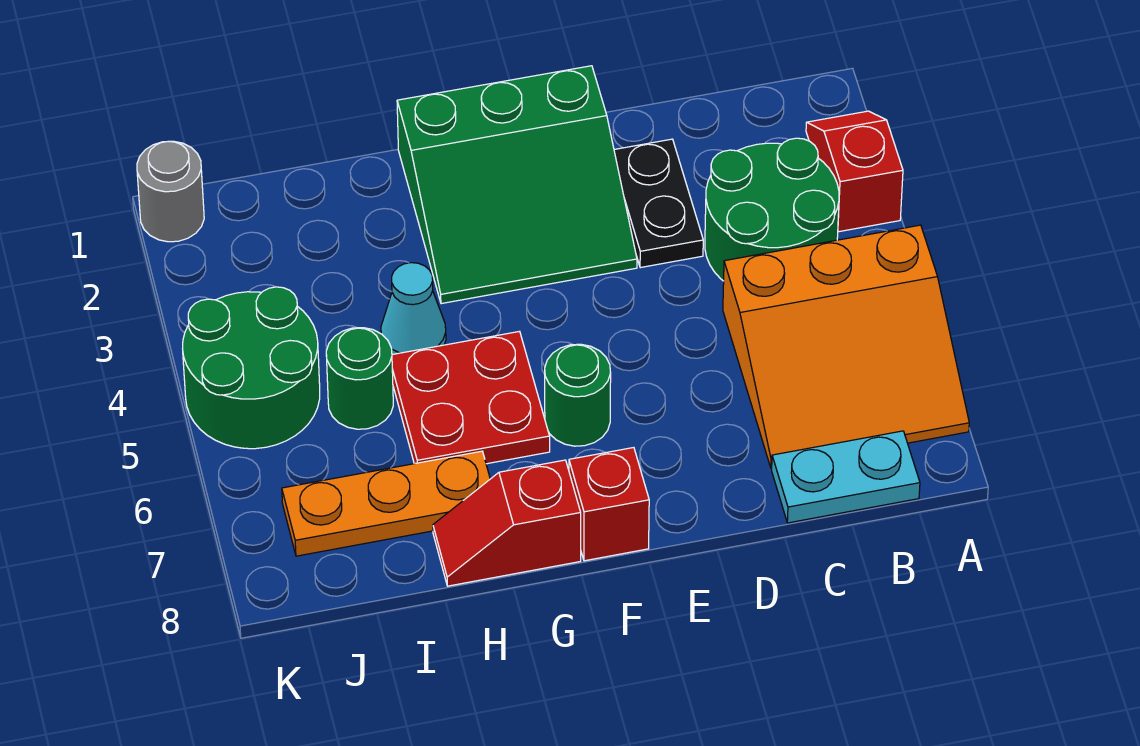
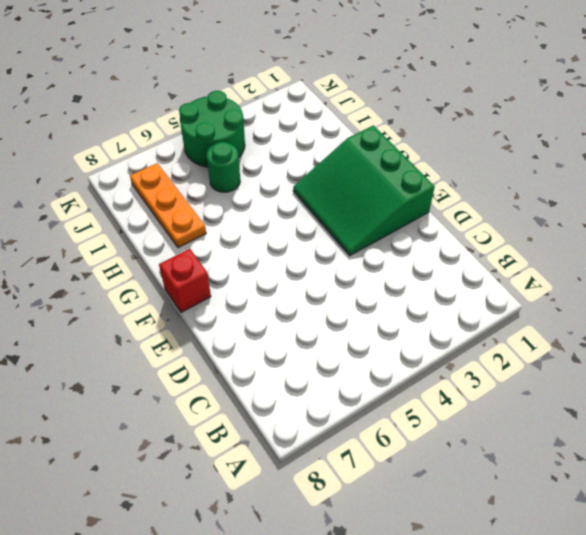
none -> red 1x2 slope [806,111,903,232]
none -> orange 3x3 slope [723,225,969,468]
none -> green 2x2 round brick [705,138,839,281]

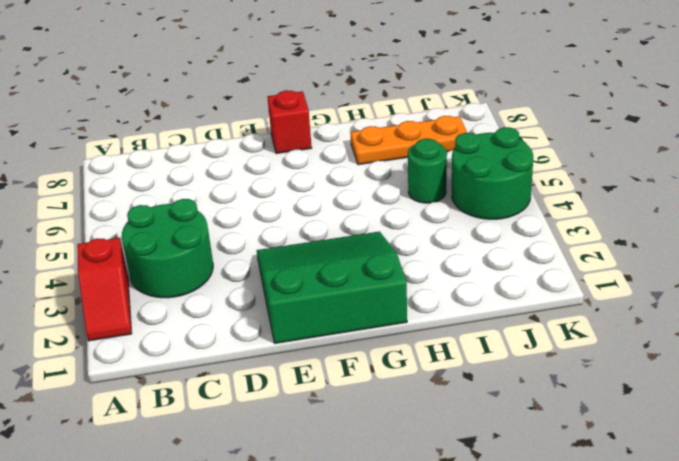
none -> orange 3x3 slope [723,225,969,468]
none -> cyan 1x2 plate [772,431,920,523]
none -> black 1x2 plate [614,139,703,268]

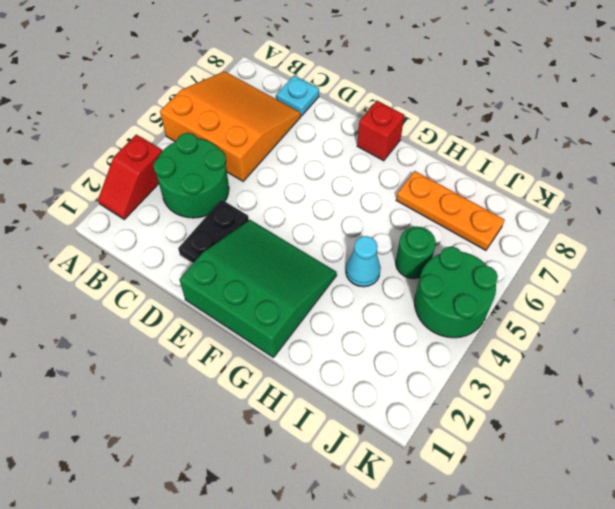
cyan 1x1 plate [276,75,319,116] -> cyan 1x2 plate [772,431,920,523]
none -> green 1x1 round brick [545,344,611,446]
none -> red 2x2 plate [392,331,550,464]
none -> red 1x2 slope [433,460,581,586]

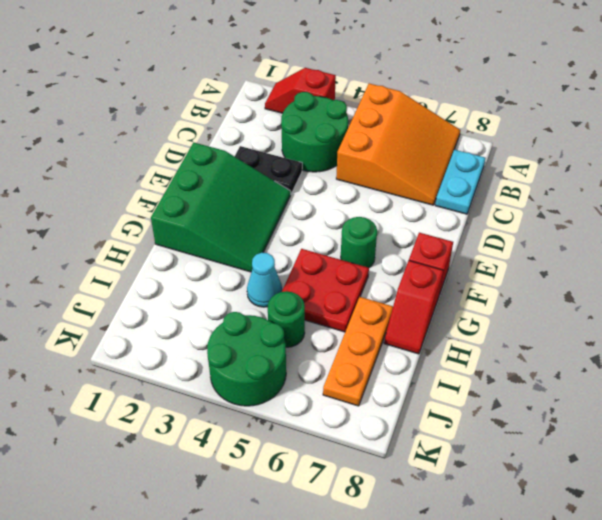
none -> grey 1x1 round brick [137,141,204,242]

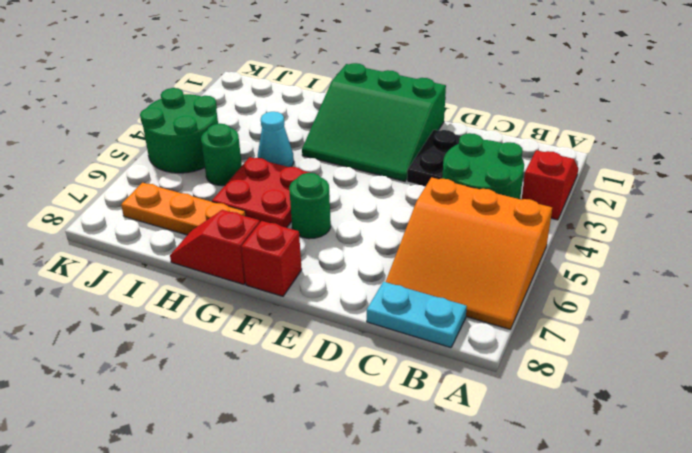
none -> grey 1x1 round brick [137,141,204,242]

